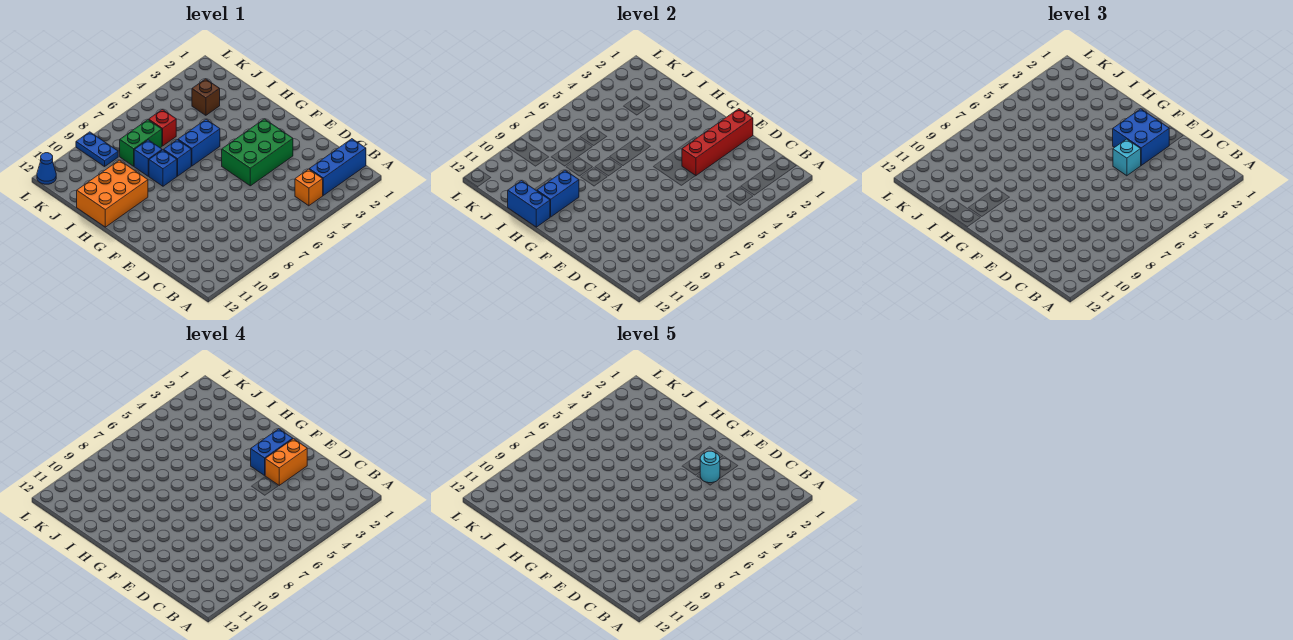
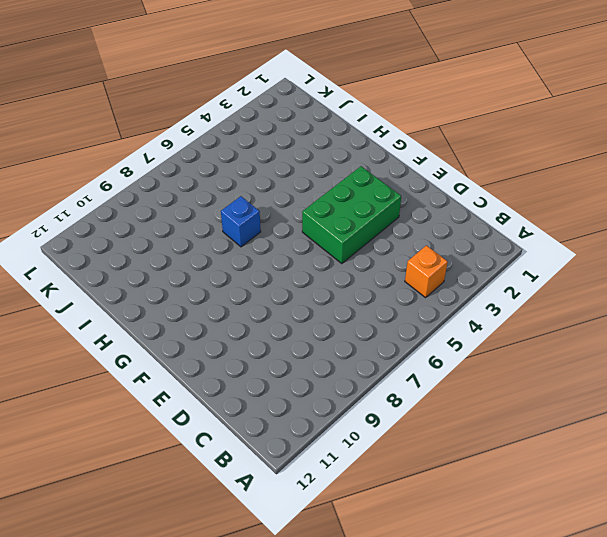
none -> blue 1x3 brick [309,139,366,195]
none -> blue 1x2 brick [178,119,220,166]
none -> blue 1x1 brick [149,150,177,186]

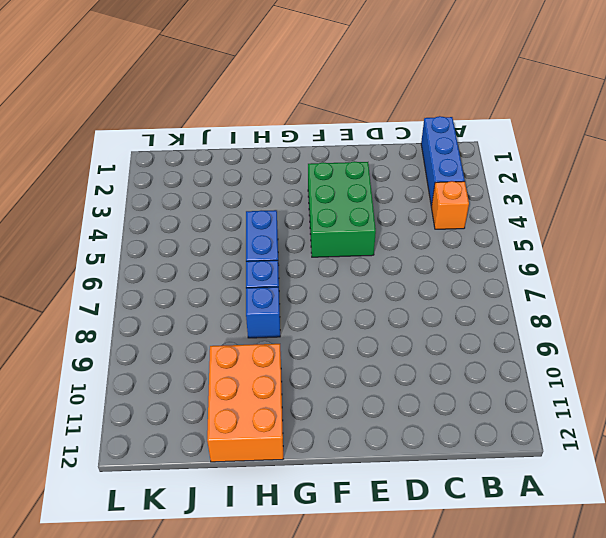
none -> blue 1x1 brick [134,140,162,176]
none -> brown 1x1 brick [192,79,220,115]
none -> red 1x1 brick [149,109,176,146]

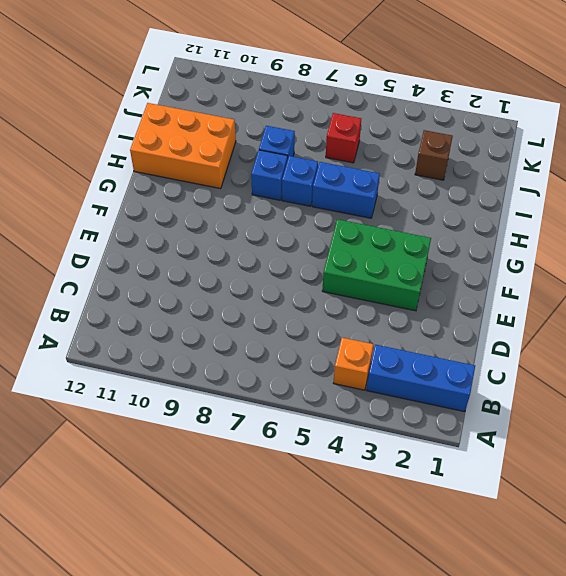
none -> green 1x2 brick [120,120,162,166]
none -> blue 1x2 plate [76,132,118,166]
none -> blue 1x1 cone [37,153,56,184]

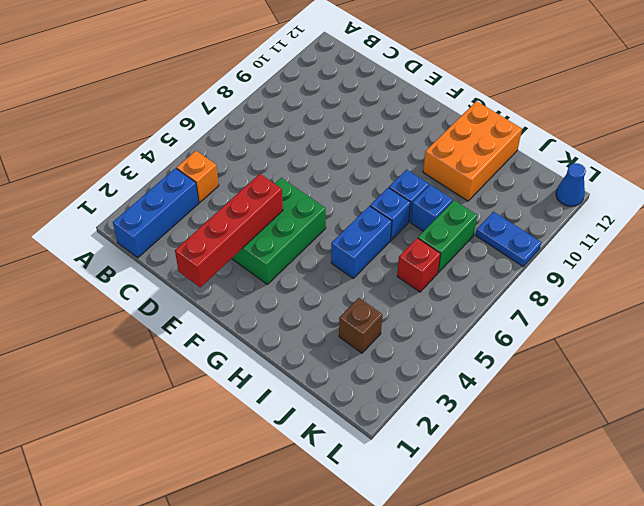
none -> blue 1x2 brick [537,170,579,217]
none -> blue 1x2 brick [508,181,550,227]
none -> blue 2x2 brick [1113,109,1169,165]

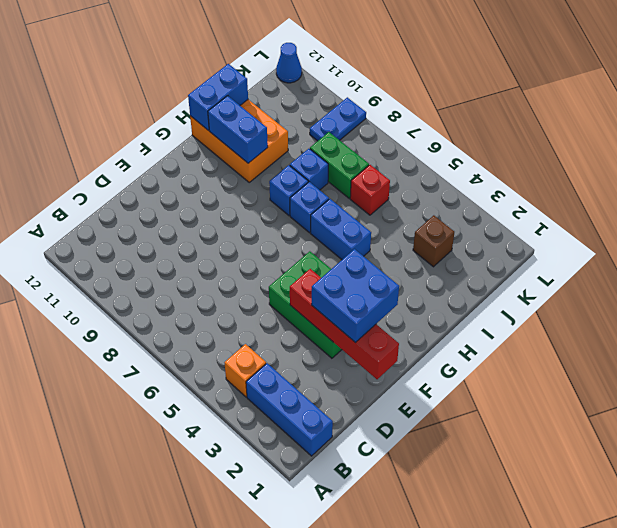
none -> cyan 1x1 brick [1113,139,1141,176]
none -> orange 1x2 brick [265,439,307,485]
none -> blue 1x2 brick [251,429,293,475]

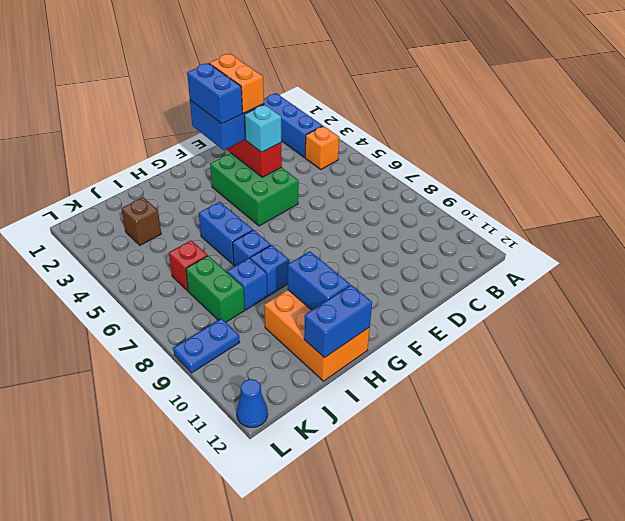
none -> cyan 1x1 round brick [700,451,720,483]

